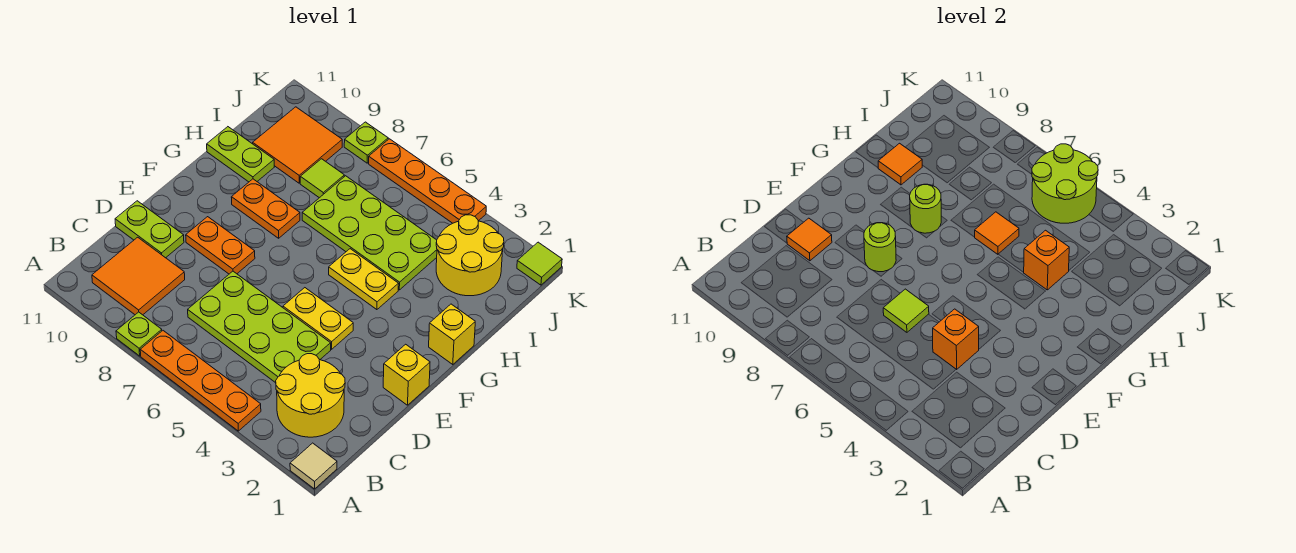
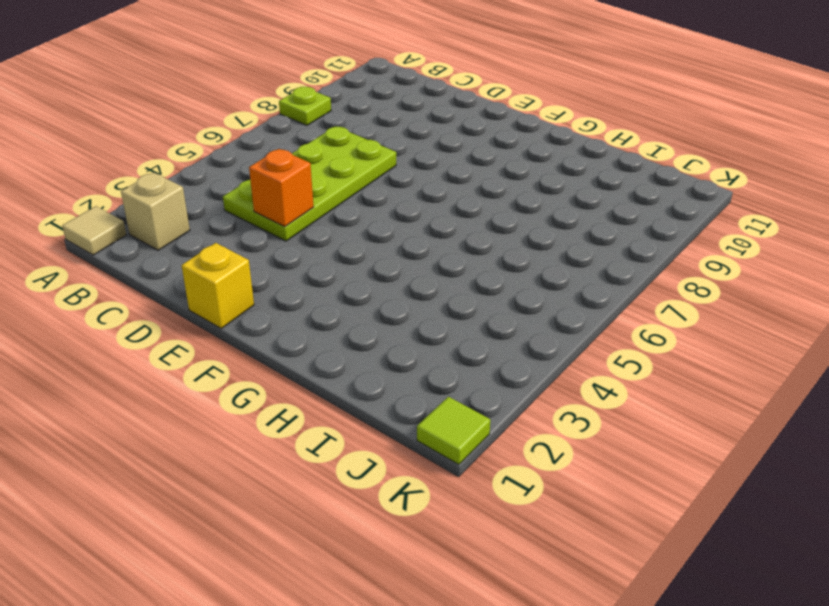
tan 1x1 brick [121,172,190,250] -> yellow 2x2 round brick [276,354,345,437]
none -> orange 1x4 plate [140,331,261,431]
none -> orange 2x2 tile [92,237,185,315]
none -> lime 1x2 plate [115,201,184,258]
none -> yellow 1x2 plate [283,288,353,349]

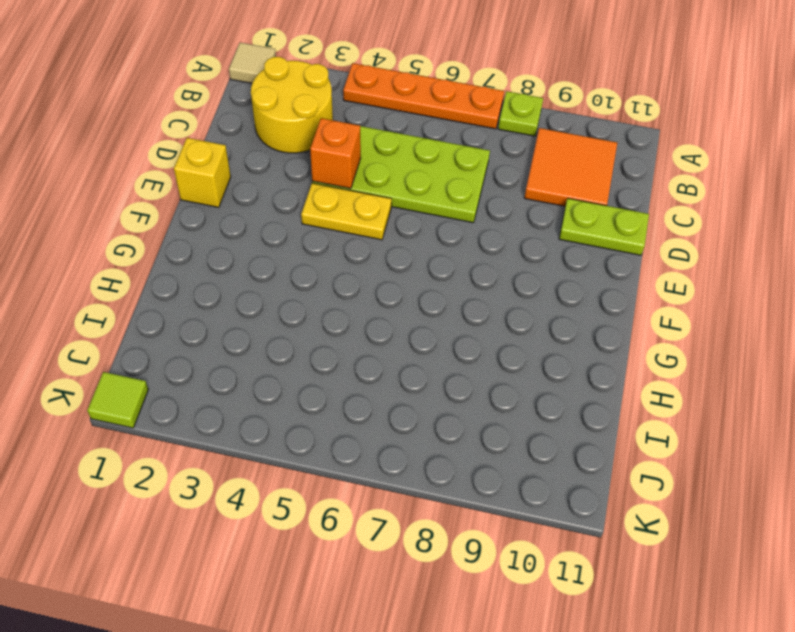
none -> orange 1x2 plate [186,217,255,274]
none -> yellow 1x1 brick [429,304,475,365]
none -> yellow 1x2 plate [329,249,398,310]
none -> orange 1x2 plate [231,179,300,238]

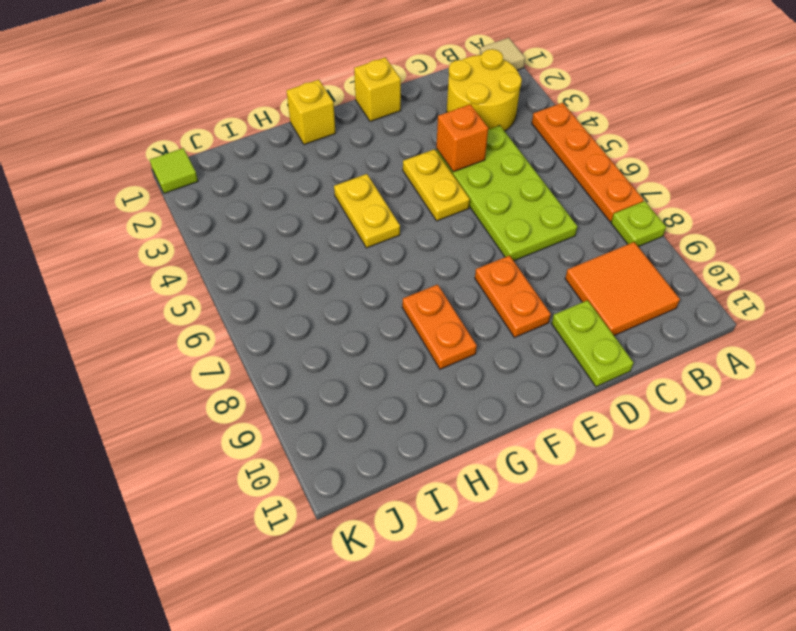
none -> lime 2x4 plate [302,176,437,290]
none -> lime 1x2 plate [207,127,274,182]
none -> yellow 2x2 round brick [436,215,504,296]
none -> lime 1x1 tile [300,159,344,198]

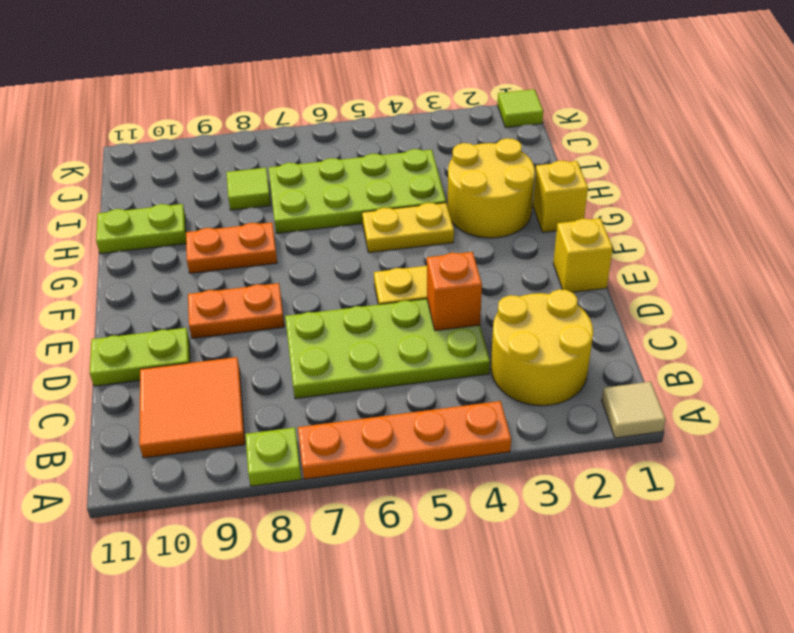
yellow 2x2 round brick [448,138,535,238] -> yellow 2x2 round brick moved to [436,215,504,296]
none -> orange 2x2 tile [253,107,342,183]
none -> orange 1x4 plate [369,139,486,223]
none -> lime 1x1 plate [344,122,388,163]
none -> lime 1x1 tile [883,289,929,332]

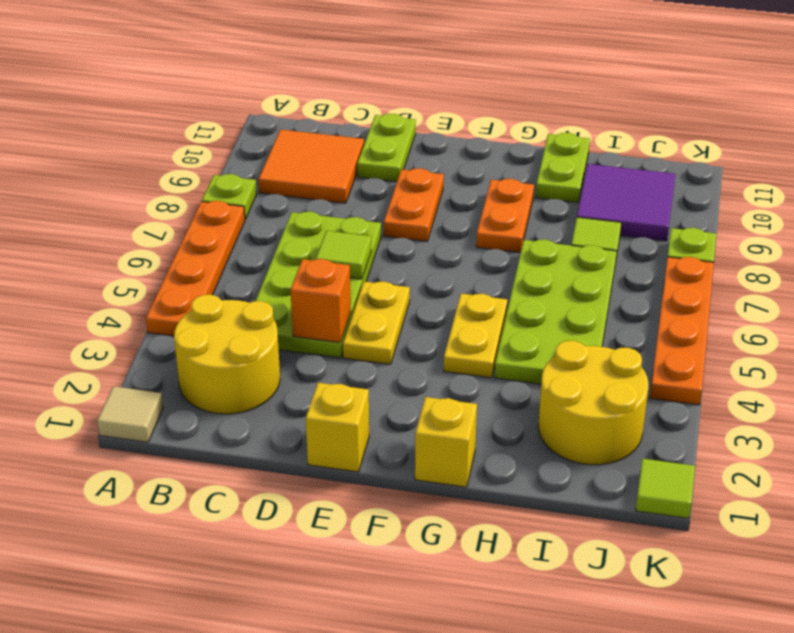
purple 2x2 tile [577,164,676,241] -> orange 2x2 tile [253,107,342,183]
none -> orange 1x1 tile [787,218,832,261]
none -> lime 1x1 round brick [864,223,896,272]
none -> lime 1x1 round brick [910,184,941,233]
none -> orange 1x1 brick [1024,230,1069,290]

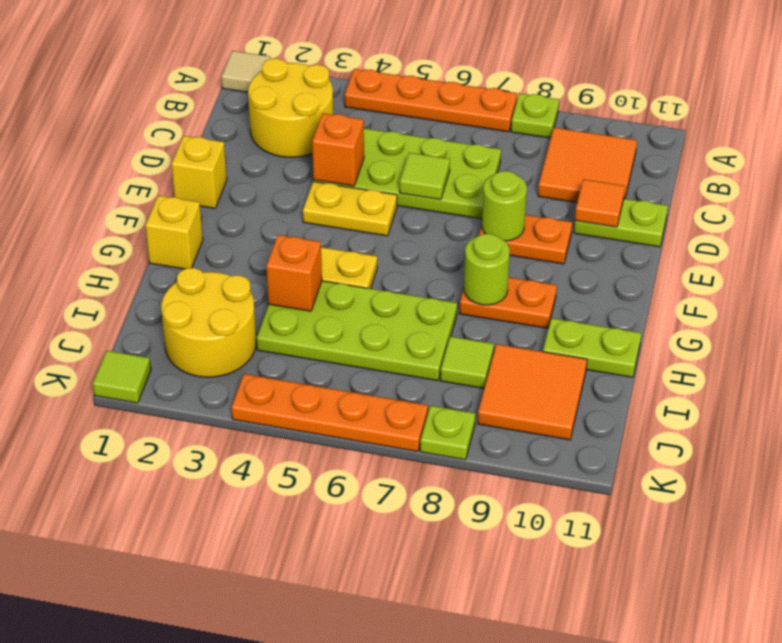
none -> orange 1x1 tile [975,212,1019,254]
none -> orange 1x1 tile [878,143,922,185]
none -> lime 2x2 round brick [1032,144,1098,223]

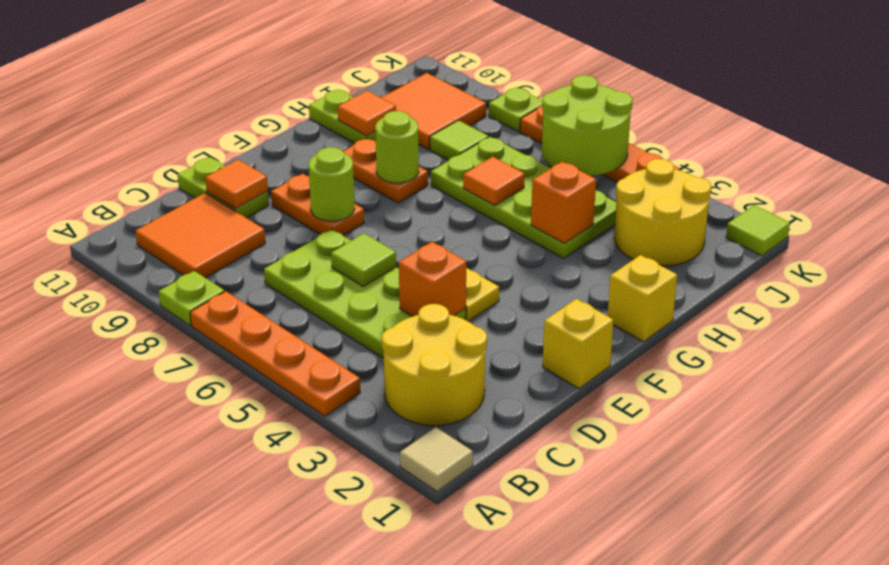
none -> yellow 1x2 plate [329,249,398,310]

